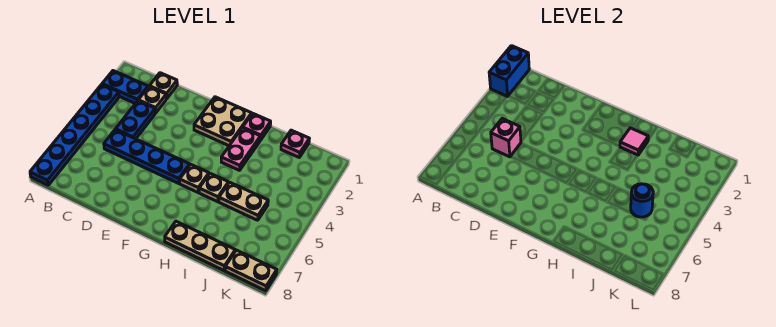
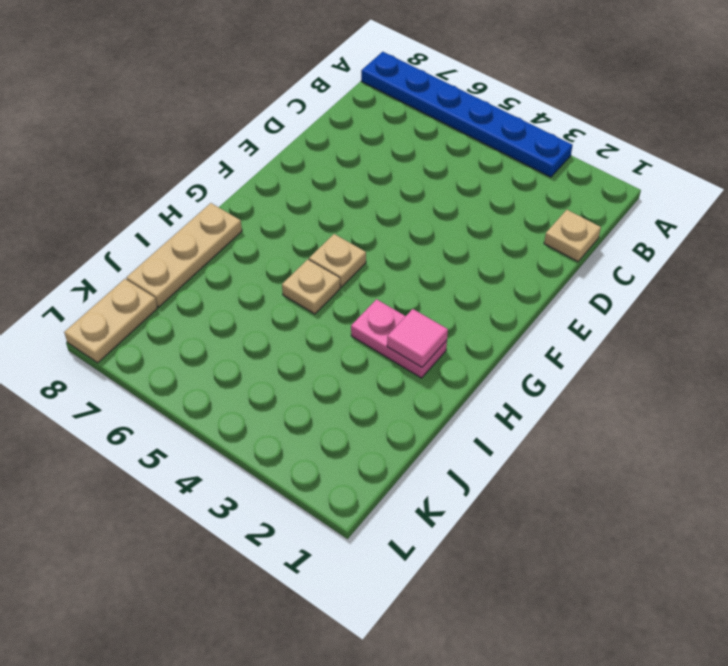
none -> blue 1x2 plate [102,71,148,103]
none -> tan 1x1 plate [138,87,166,113]
none -> blue 1x2 plate [116,101,155,139]

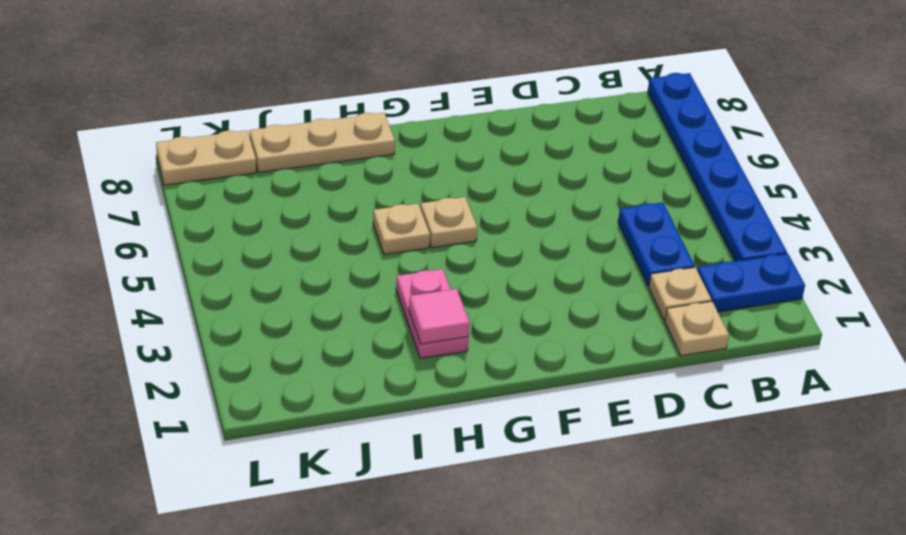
none -> blue 1x4 plate [104,130,190,184]
none -> tan 2x2 plate [194,97,252,146]
none -> pink 1x1 plate [243,113,271,140]

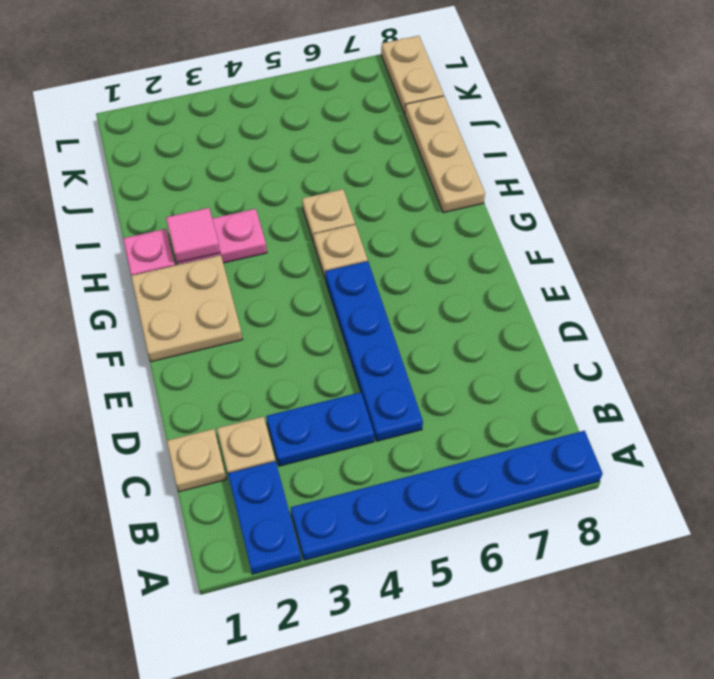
none -> tan 1x2 plate [219,182,268,220]
none -> pink 1x1 plate [281,130,309,157]
none -> blue 1x2 brick [489,46,529,96]

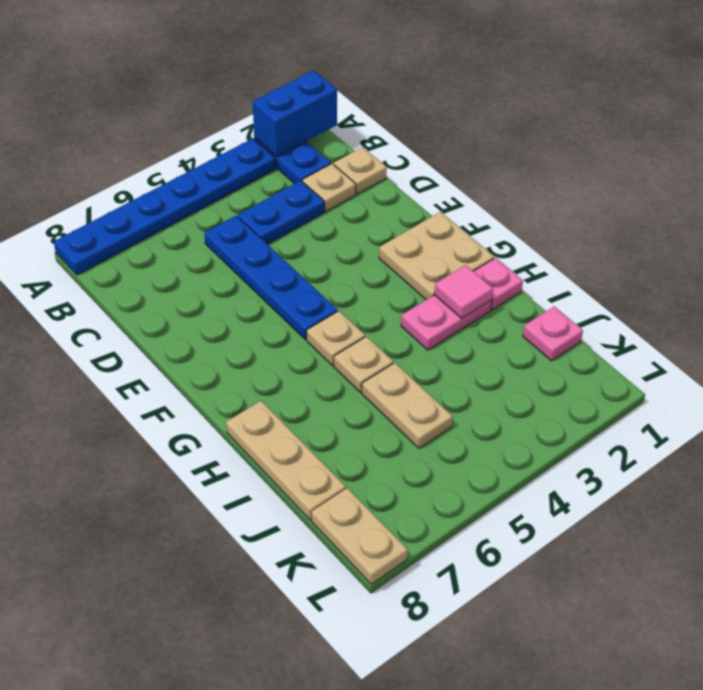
none -> pink 1x1 brick [491,119,521,157]
none -> blue 1x1 round brick [631,184,653,217]

